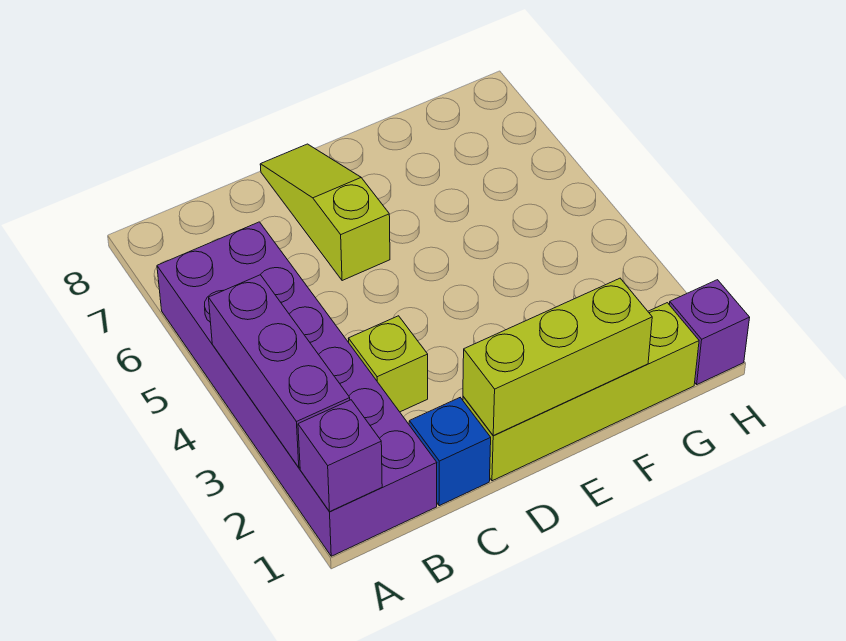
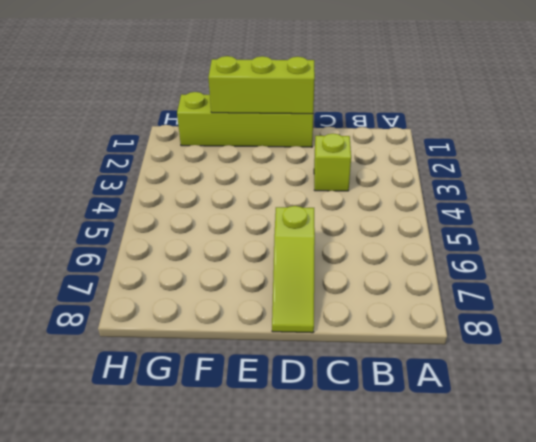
none -> purple 2x6 brick [157,222,437,556]
none -> blue 1x1 brick [409,398,491,506]

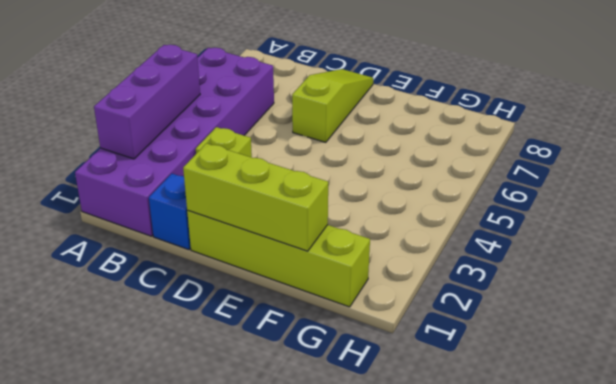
none -> purple 1x1 brick [670,280,750,384]
none -> purple 1x1 brick [298,400,382,512]

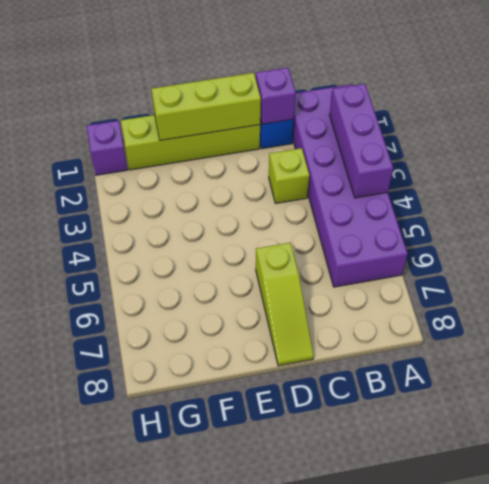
purple 1x1 brick [256,68,296,124] -> purple 1x1 brick moved to [298,400,382,512]

